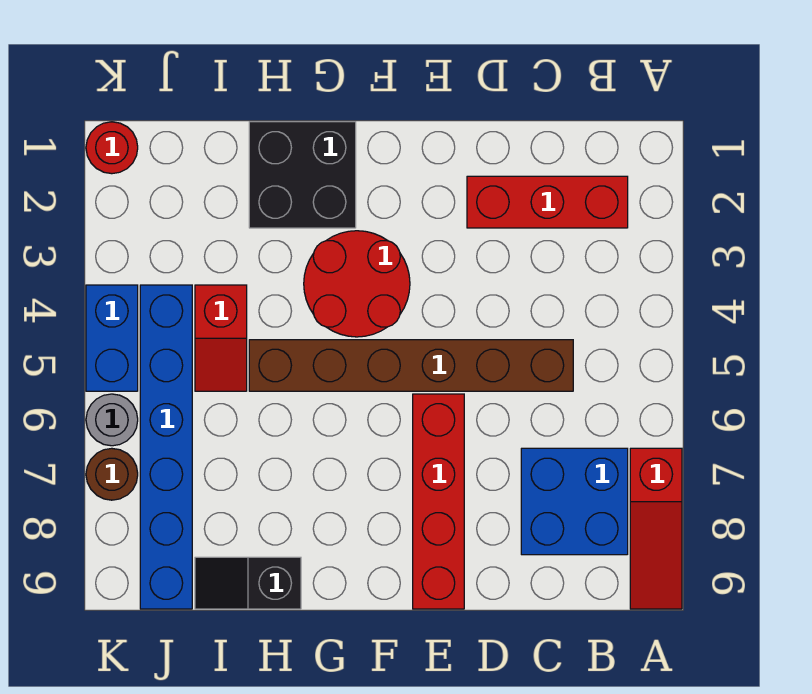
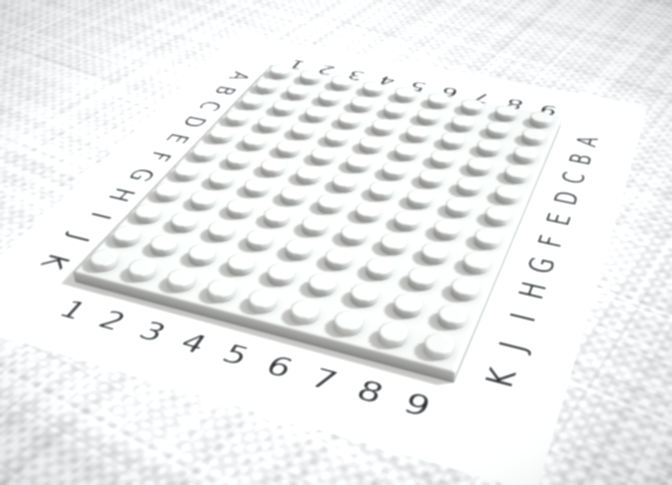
none -> red 1x3 slope [630,448,682,609]
none -> red 1x3 brick [467,176,628,228]
none -> blue 2x2 brick [521,448,628,555]

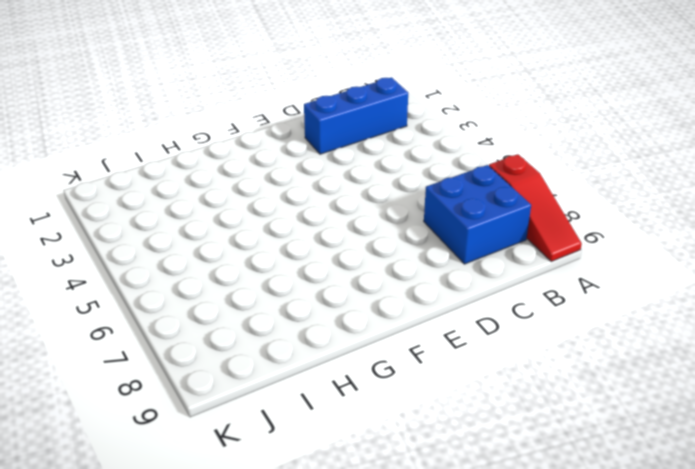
blue 1x3 brick [304,77,408,154] -> red 1x3 brick [467,176,628,228]
none -> brown 1x6 brick [249,340,573,391]
none -> red 1x4 brick [413,394,464,609]
none -> red 2x2 round brick [304,231,410,337]

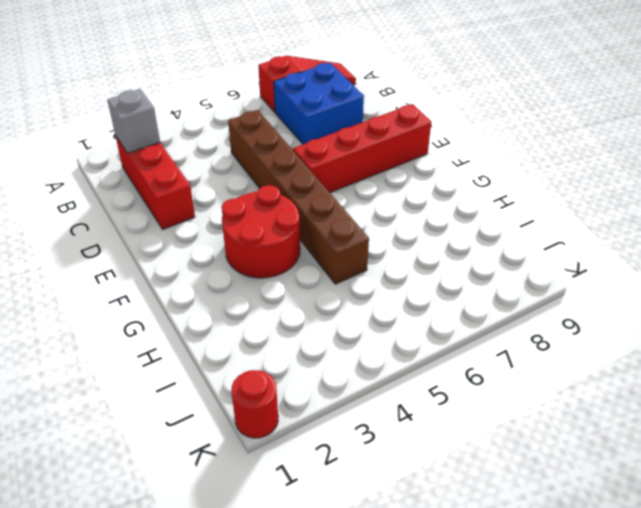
grey 1x1 brick [107,89,160,153] -> none
none -> black 2x2 brick [249,122,356,228]
none -> black 1x2 slope [195,557,301,609]
none -> red 1x2 slope [195,285,247,391]

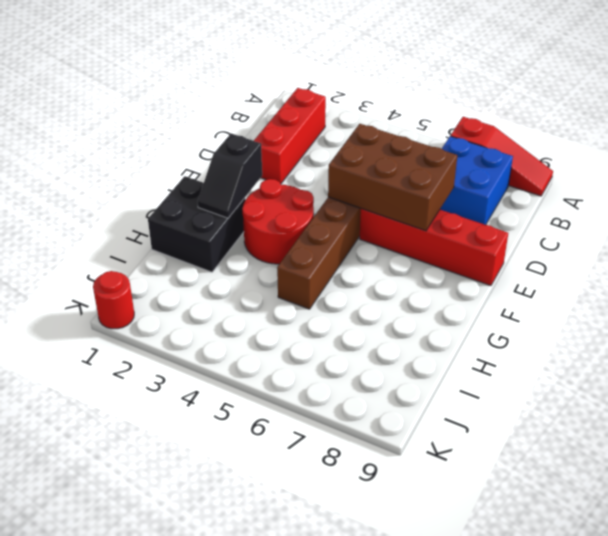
brown 2x3 brick [328,124,457,231] -> none
black 1x2 slope [198,133,262,218] -> black 1x2 slope moved to [195,557,301,609]
none -> red 1x2 slope [195,285,247,391]
none -> blue 1x6 brick [140,285,192,609]
none -> blue 1x2 brick [86,285,138,391]

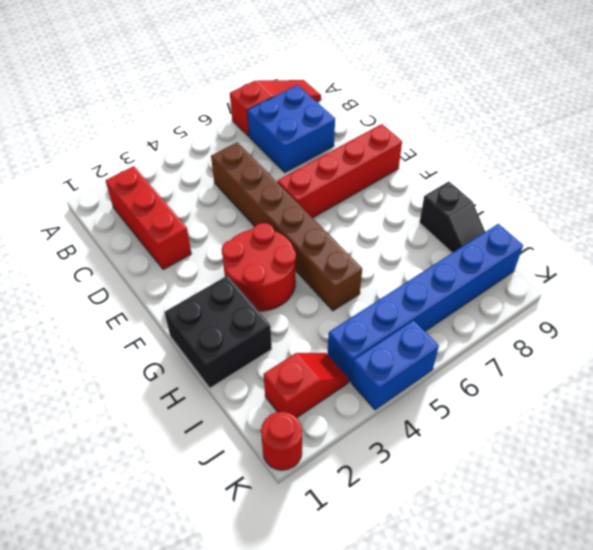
red 1x2 slope [263,353,349,418] -> red 1x2 slope moved to [195,285,247,391]
none -> grey 1x1 round brick [86,394,138,446]
none -> brown 1x1 round brick [86,448,138,500]

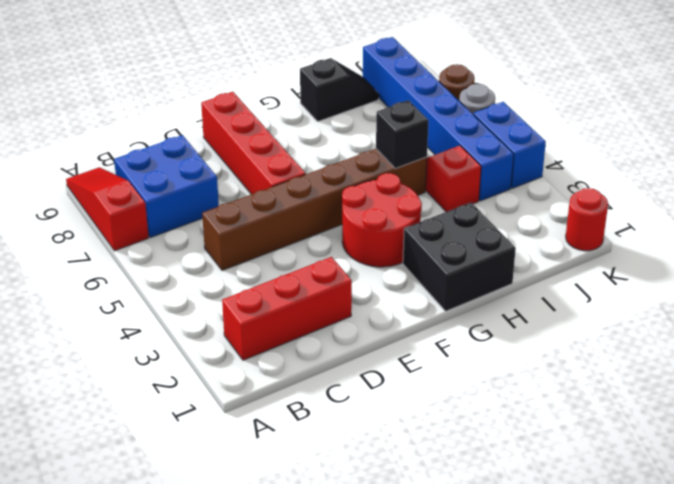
black 1x1 brick [376,100,429,169] -> none

